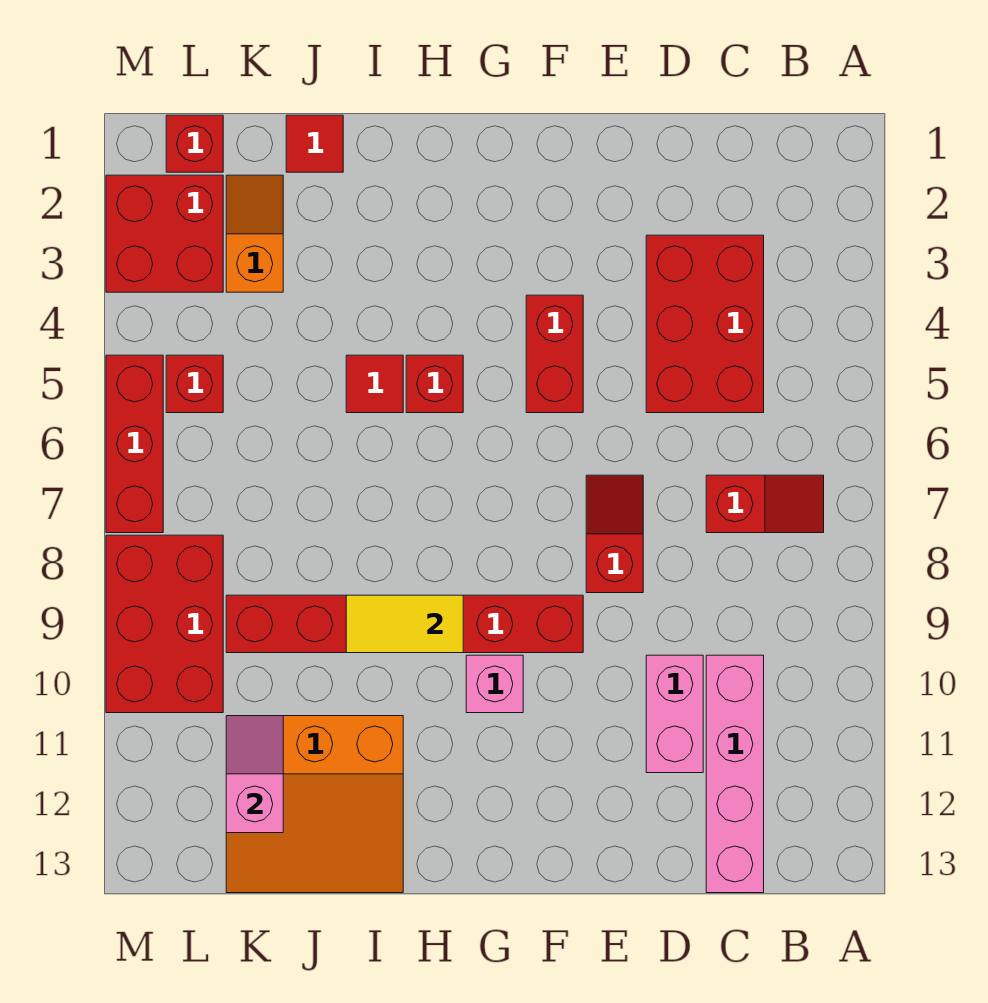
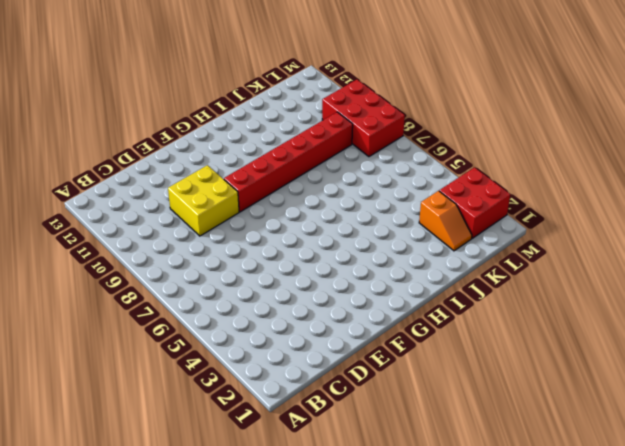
yellow 2x2 brick [168,165,239,236] -> pink 1x2 brick [646,655,703,773]
none -> red 1x2 slope [706,475,824,533]
none -> red 2x3 brick [646,235,764,413]
none -> pink 1x4 brick [706,655,764,893]

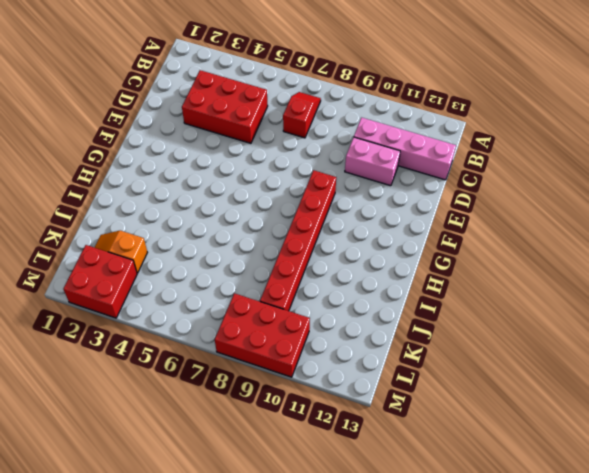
none -> red 1x2 slope [586,475,643,593]
none -> red 1x2 brick [526,295,583,413]
none -> pink 1x1 brick [466,655,523,713]

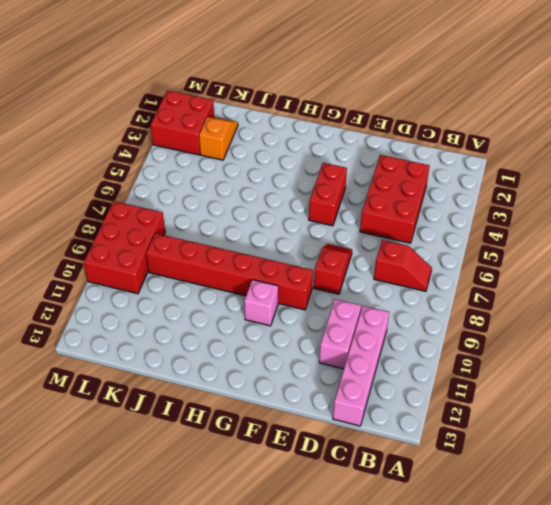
none -> red 1x1 brick [406,355,463,413]
none -> red 1x1 tile [346,355,403,413]
none -> orange 3x3 slope [226,716,403,893]

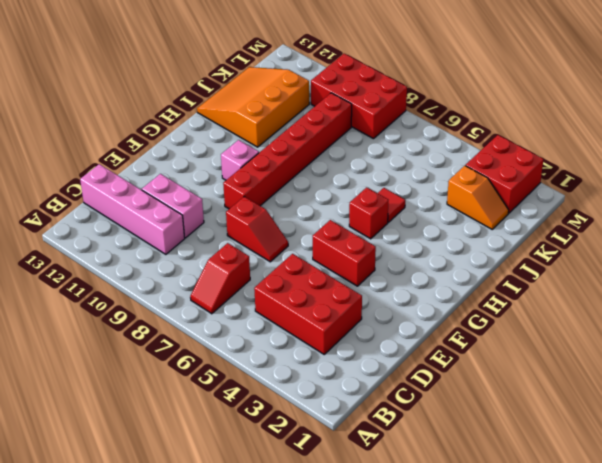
none -> red 1x1 tile [286,115,343,172]
none -> red 1x1 brick [166,115,223,172]
none -> red 1x1 brick [166,355,223,413]

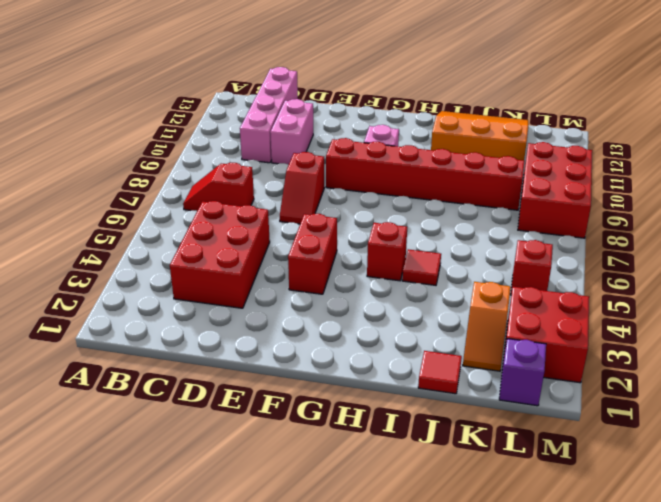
purple 1x1 brick [499,339,546,406] -> red 1x1 brick [166,115,223,172]
none -> red 1x3 brick [106,355,163,533]
none -> yellow 1x2 tile [346,595,463,653]
none -> pink 1x2 slope [226,716,283,833]

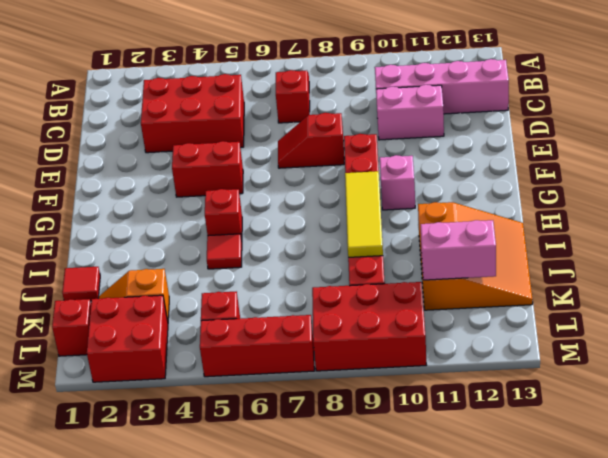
yellow 1x3 tile [345,171,383,257] -> yellow 1x2 tile [346,595,463,653]
pink 1x2 brick [421,220,496,280] -> pink 1x2 slope [226,716,283,833]

